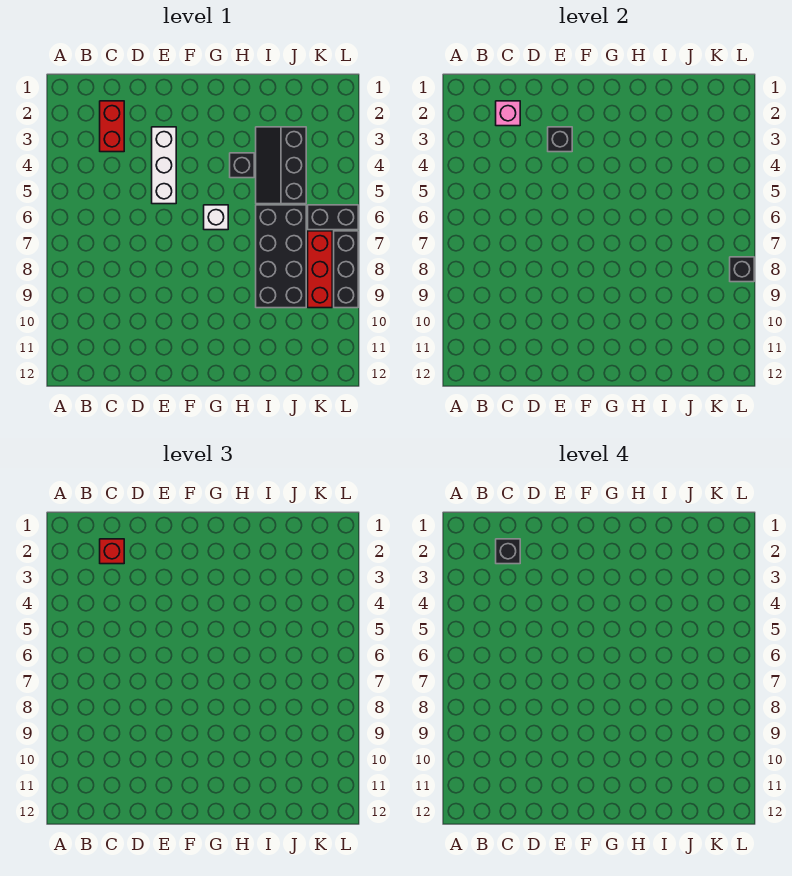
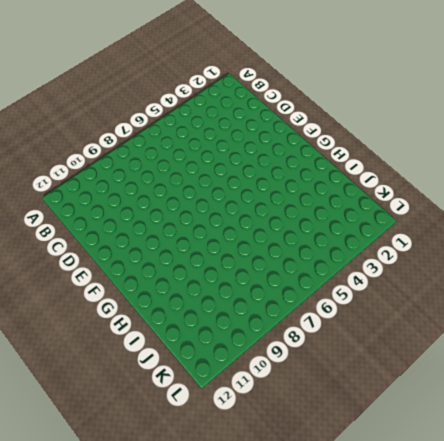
none -> red 1x2 brick [100,101,124,152]
none -> white 1x3 brick [152,127,176,204]
none -> white 1x1 brick [204,205,228,230]

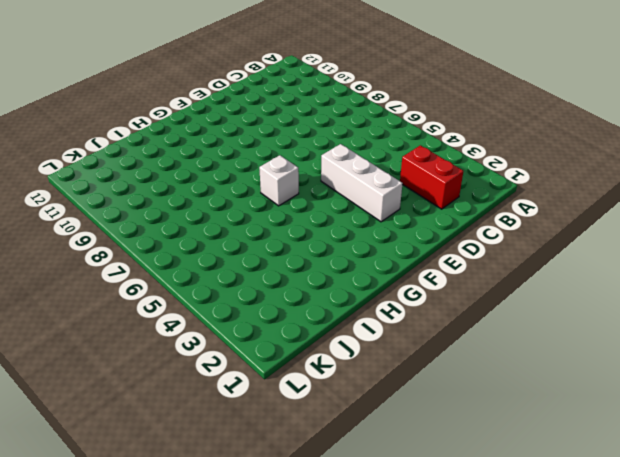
none -> black 1x1 brick [230,153,254,178]
none -> black 2x3 slope [256,127,306,204]
none -> black 2x4 brick [256,205,306,308]

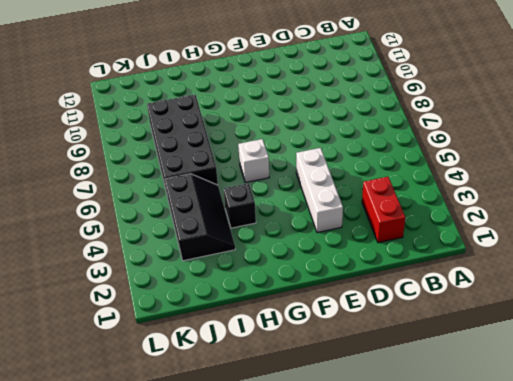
none -> black 1x2 brick [308,205,358,230]
none -> red 1x3 brick [308,231,332,308]
none -> black 1x3 brick [334,231,358,308]

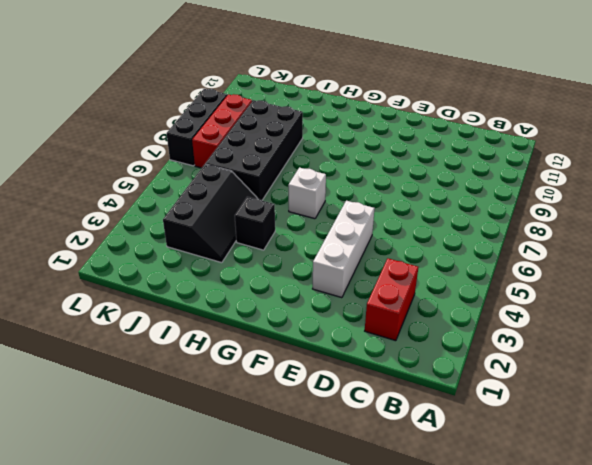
none -> black 1x2 brick [308,205,358,230]
none -> pink 1x1 brick [496,101,520,126]
none -> black 1x1 brick [548,127,572,152]

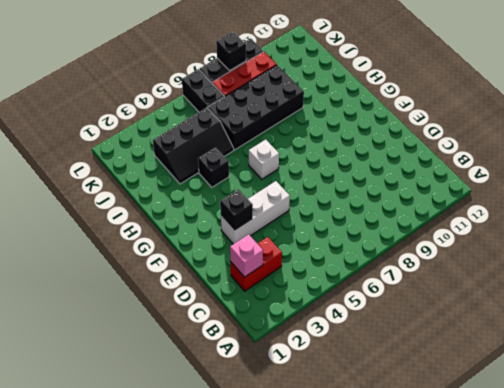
none -> red 1x1 brick [100,539,124,564]
none -> black 1x1 brick [496,539,520,564]

